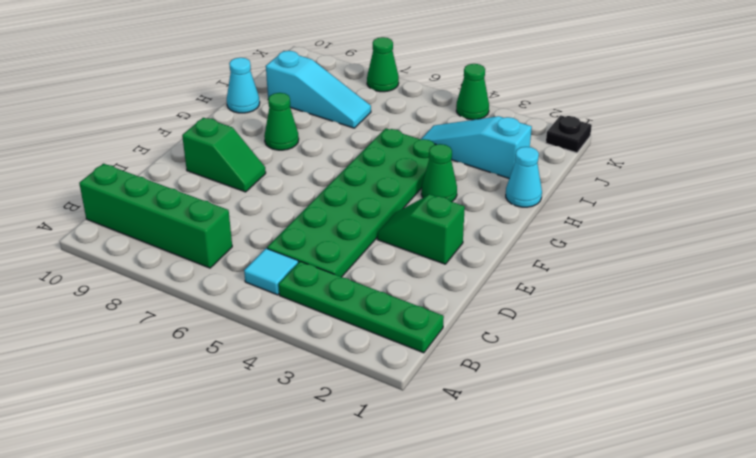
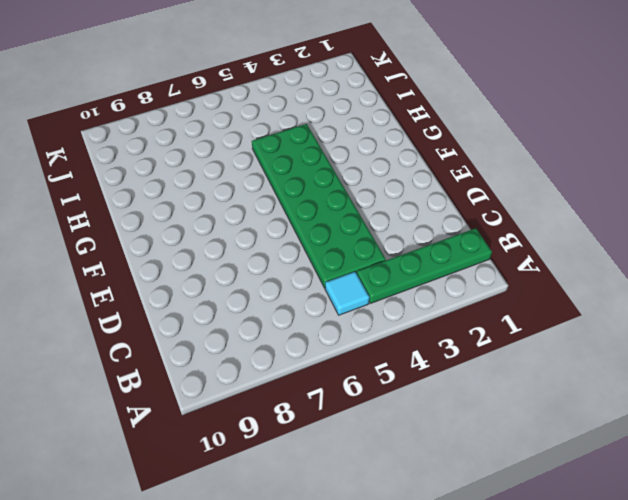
none -> green 1x4 brick [79,164,232,268]
none -> green 1x2 slope [377,195,465,264]
none -> green 1x2 slope [182,118,266,192]

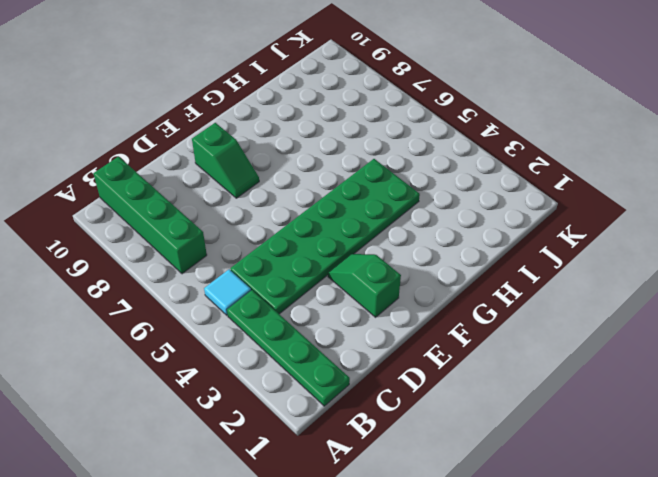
none -> green 1x1 cone [421,144,457,202]
none -> green 1x1 cone [264,93,299,150]
none -> cyan 1x1 cone [506,147,542,207]

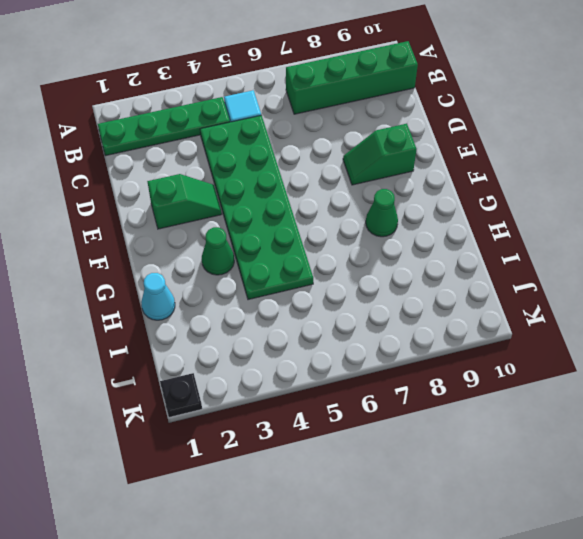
none -> cyan 1x1 cone [227,58,260,113]
none -> cyan 1x3 slope [421,116,532,178]
none -> cyan 1x3 slope [266,51,371,128]

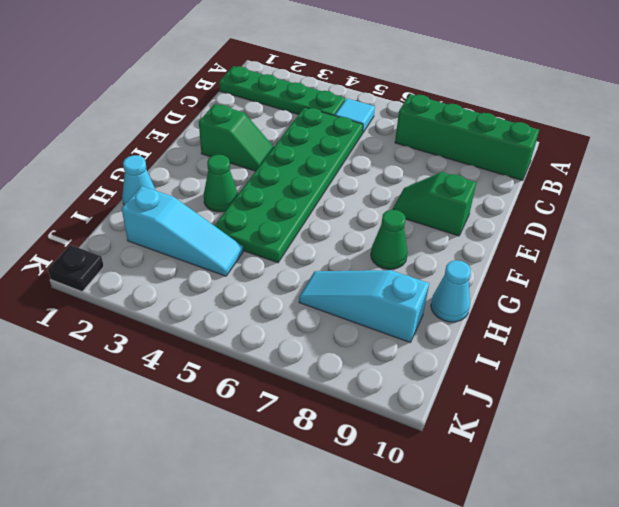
none -> green 1x1 cone [456,64,489,120]
none -> green 1x1 cone [367,37,399,92]

